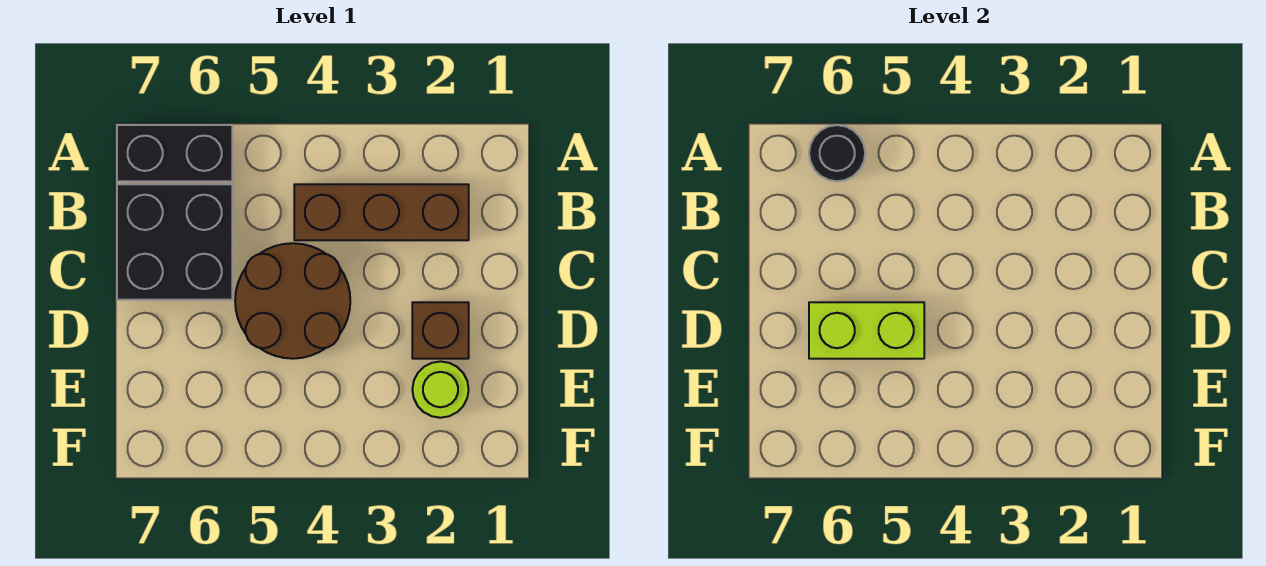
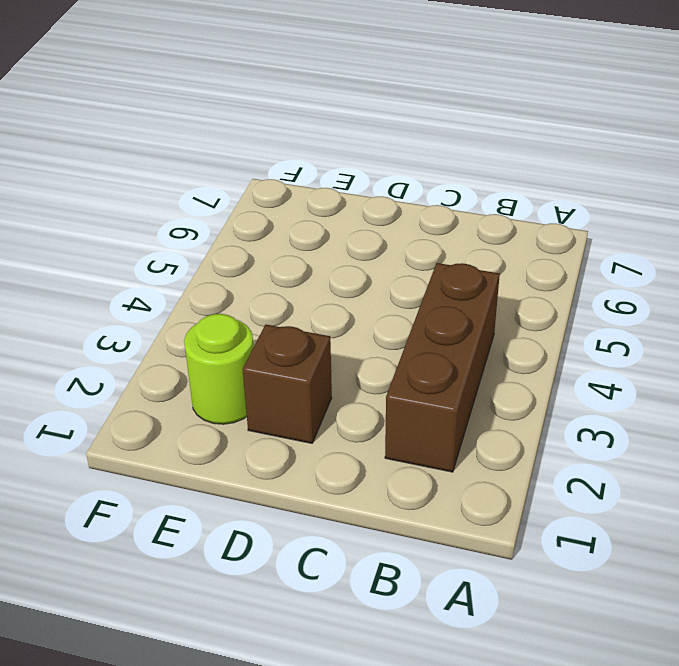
none -> black 1x2 brick [117,125,232,181]
none -> black 2x2 brick [117,184,232,300]

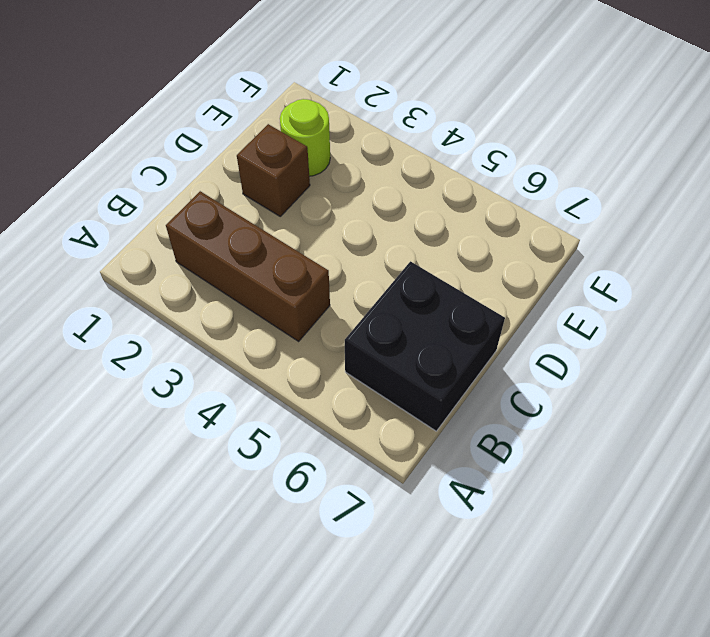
none -> black 1x2 brick [117,125,232,181]
none -> brown 2x2 round brick [235,243,350,359]

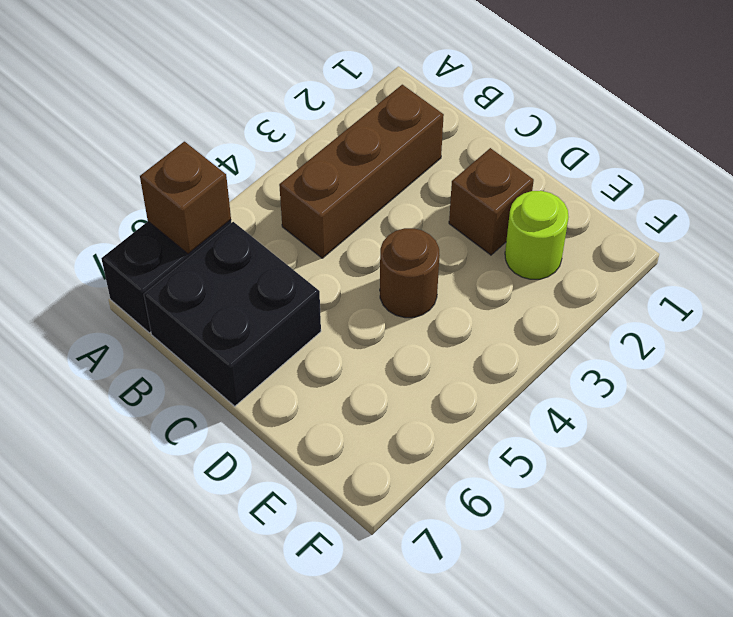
brown 1x1 brick [140,142,231,254] -> black 1x1 round brick [809,125,865,181]
brown 1x1 round brick [380,228,440,318] -> brown 2x2 round brick [235,243,350,359]
none -> lime 1x2 brick [809,302,924,359]

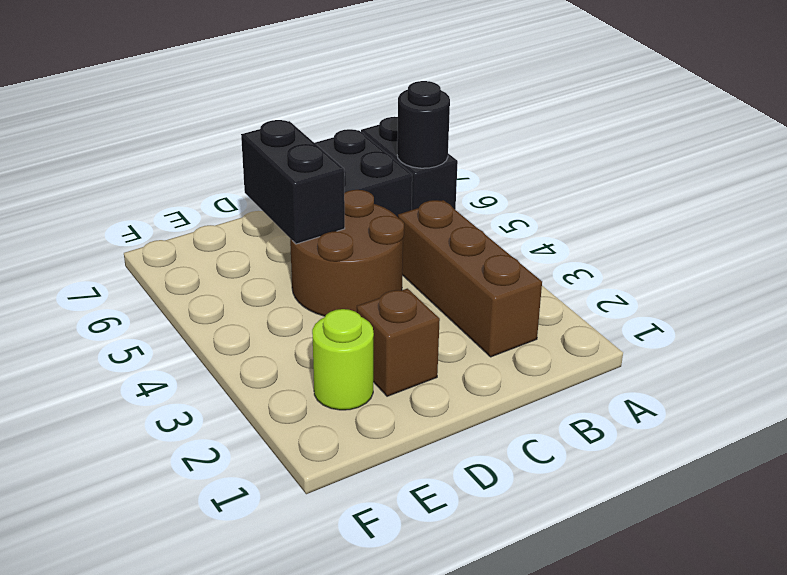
black 1x2 brick [241,120,345,244] -> lime 1x2 brick [809,302,924,359]

